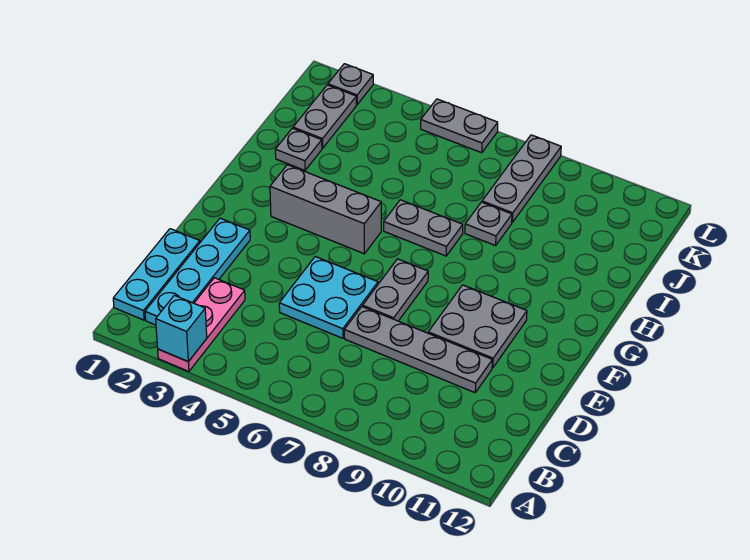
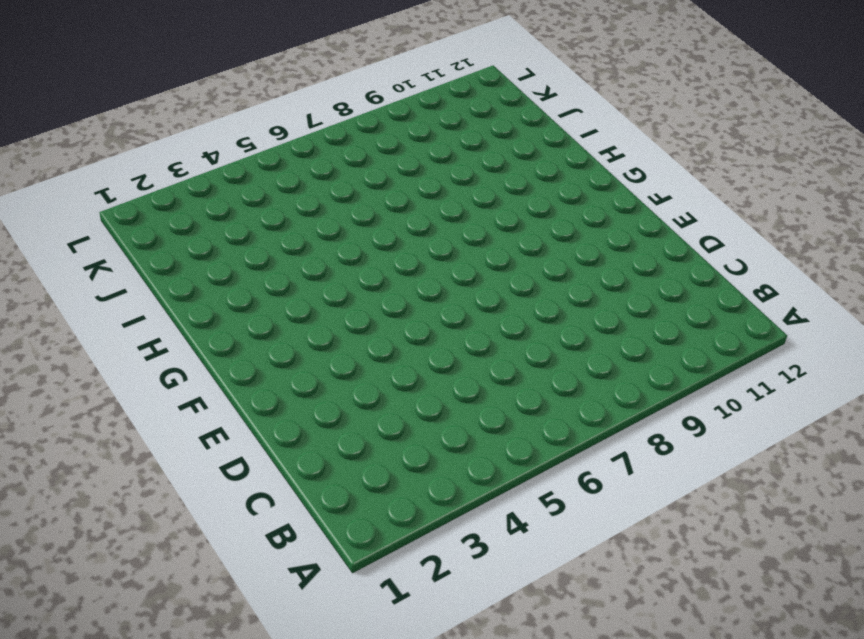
none -> pink 1x3 plate [158,278,245,371]
none -> cyan 1x3 plate [113,229,200,320]
none -> cyan 1x4 plate [145,218,250,325]

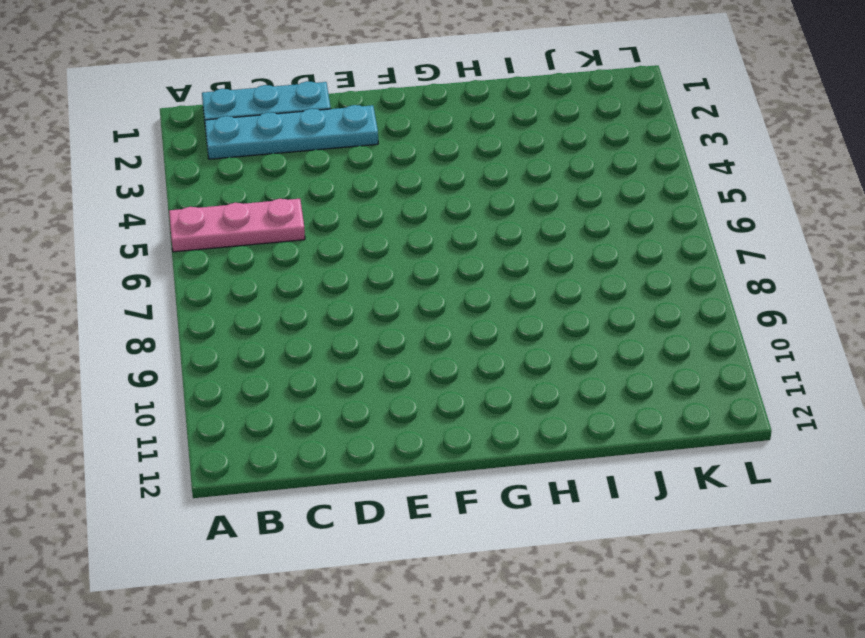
pink 1x3 plate [169,199,305,252] -> pink 1x3 plate moved to [158,278,245,371]
none -> cyan 2x2 plate [279,257,378,338]
none -> grey 1x4 plate [344,307,492,393]
none -> grey 1x2 plate [363,259,428,321]

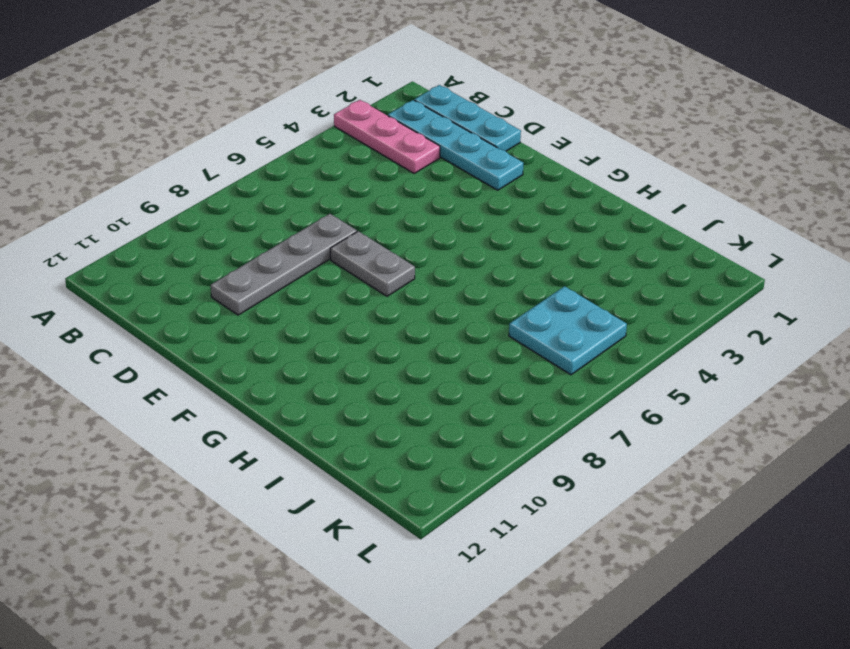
cyan 2x2 plate [509,286,627,375] -> cyan 2x2 plate moved to [279,257,378,338]
none -> grey 2x2 plate [428,285,527,368]
none -> grey 1x3 brick [270,165,381,254]
none -> grey 1x2 plate [384,200,463,256]

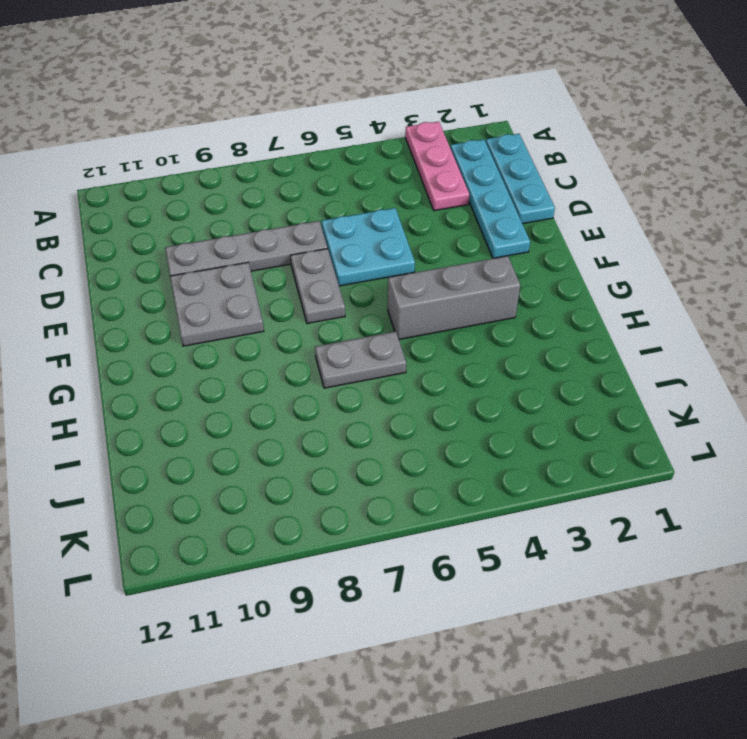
none -> grey 1x1 plate [275,128,322,170]
none -> grey 1x1 plate [465,202,512,246]
none -> grey 1x2 plate [293,85,356,148]

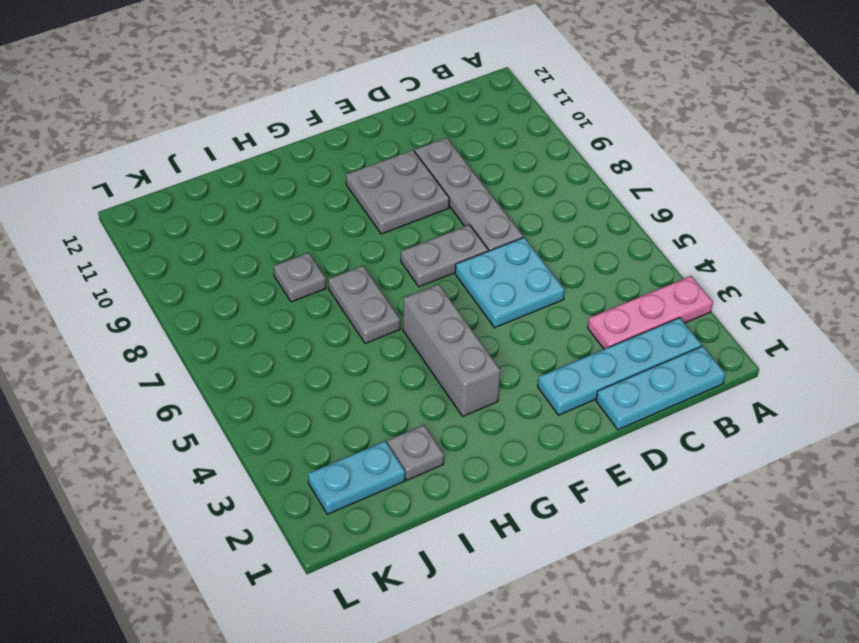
cyan 1x2 plate [308,441,405,514] -> grey 1x2 plate [293,85,356,148]
none -> grey 1x3 plate [482,135,561,222]
none -> grey 1x1 plate [328,64,373,105]
none -> grey 1x2 plate [421,99,498,153]

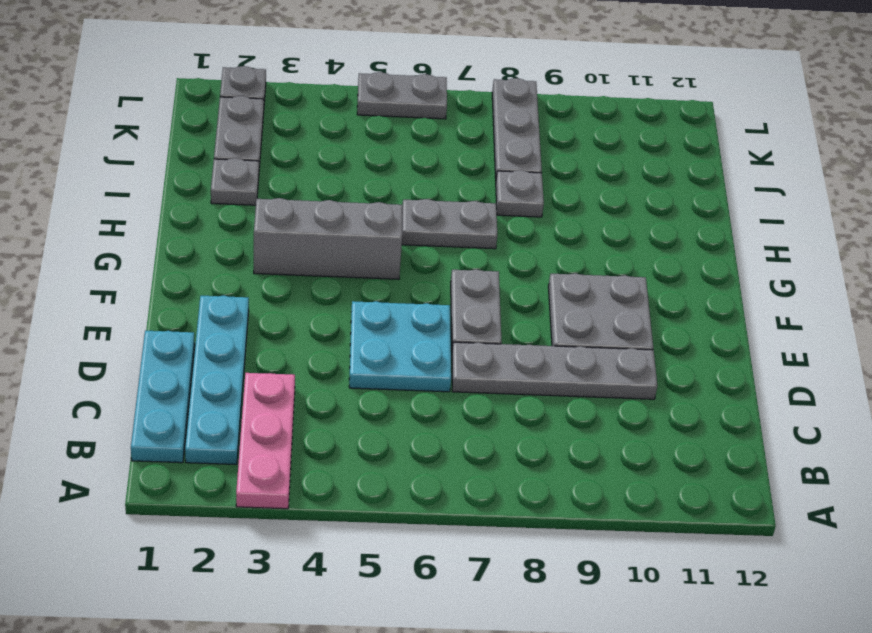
none -> cyan 1x1 brick [156,295,207,362]

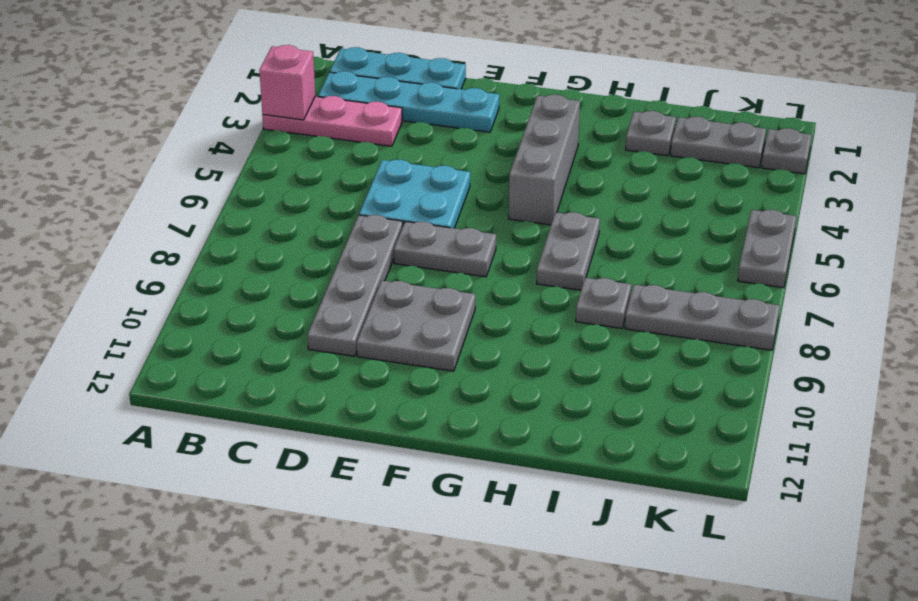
pink 1x1 brick [259,45,315,120] -> cyan 1x1 brick [156,295,207,362]

